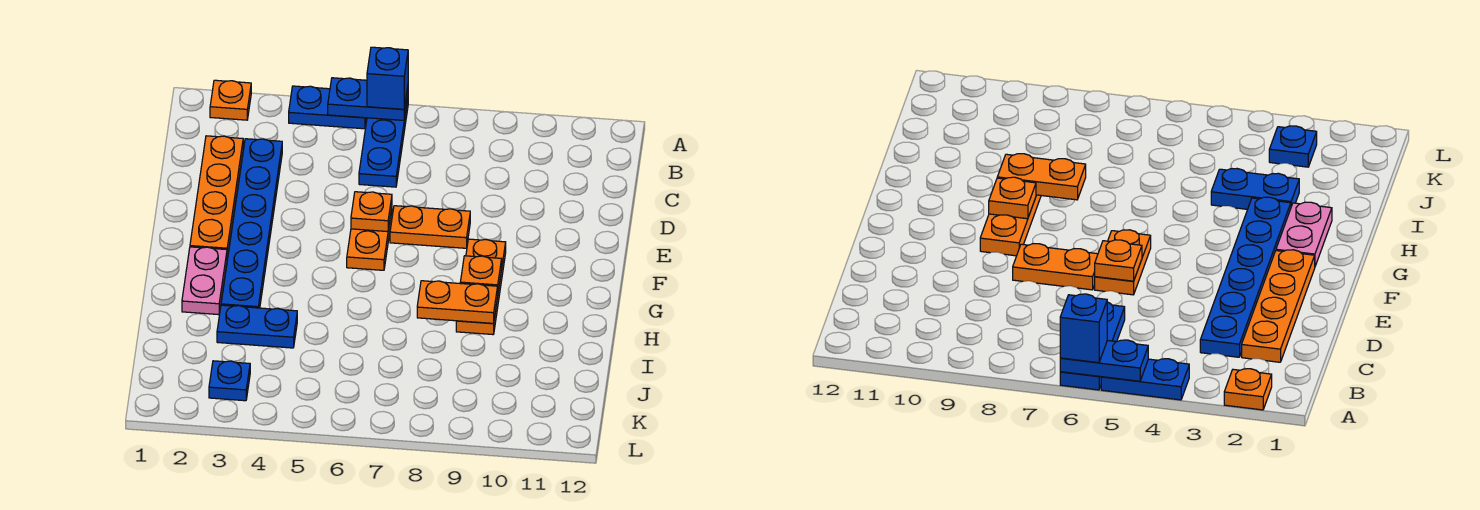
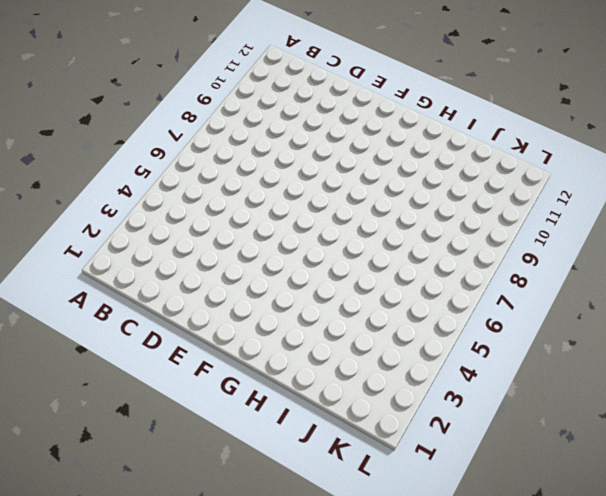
none -> orange 1x1 plate [210,80,251,120]
none -> blue 1x2 plate [289,86,367,129]
none -> blue 1x3 plate [359,99,408,187]

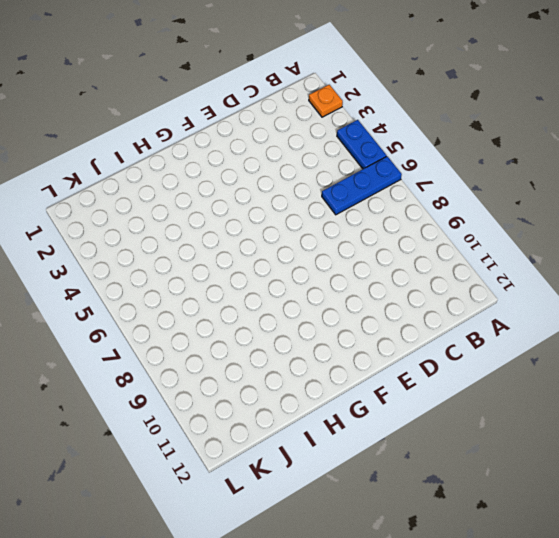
none -> orange 1x4 plate [190,136,243,257]
none -> blue 1x6 plate [221,139,282,308]
none -> orange 1x2 plate [347,209,392,270]

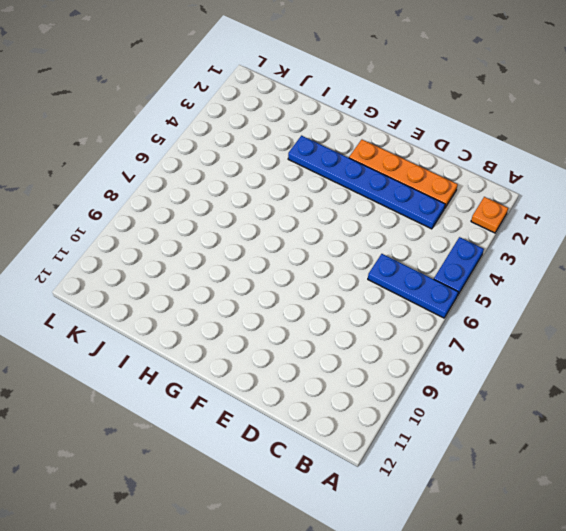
none -> orange 1x2 plate [347,209,392,270]
none -> orange 1x2 plate [390,206,470,248]
none -> orange 1x3 plate [456,239,506,335]

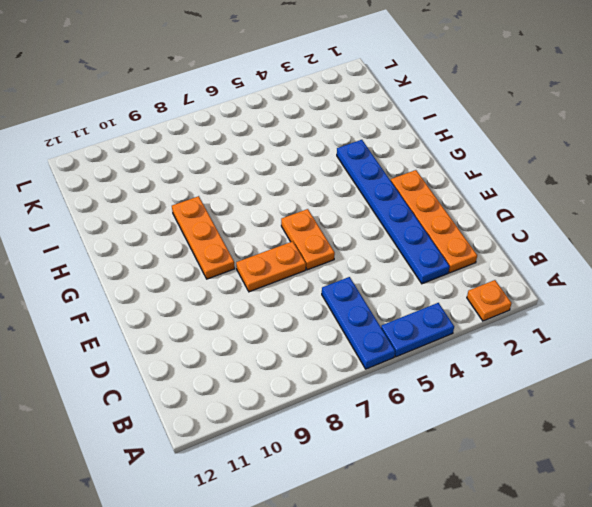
none -> pink 1x2 plate [182,247,227,315]
none -> blue 1x2 plate [217,305,297,348]
none -> blue 1x1 plate [209,361,250,401]

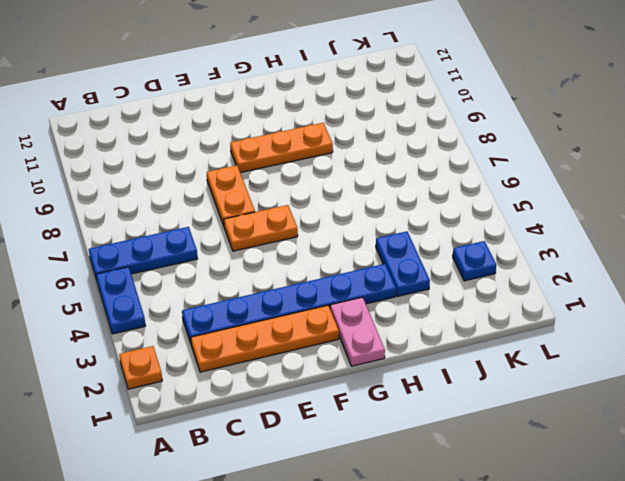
pink 1x2 plate [330,297,385,366] -> pink 1x2 plate turned to [182,247,227,315]
none -> blue 1x2 plate [328,78,408,120]
none -> orange 1x1 plate [351,192,392,232]
none -> orange 1x1 plate [460,256,502,291]

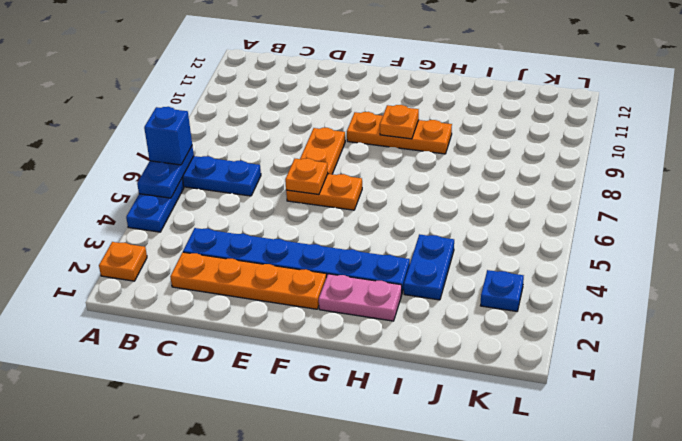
none -> orange 1x2 plate [417,281,498,323]

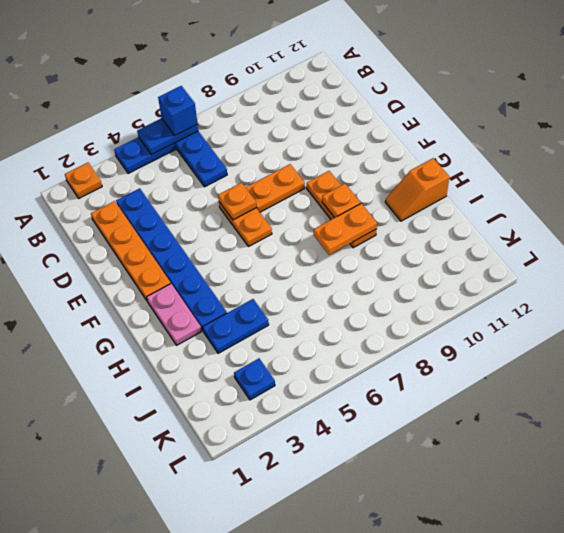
orange 1x2 slope [385,158,449,221] -> none

